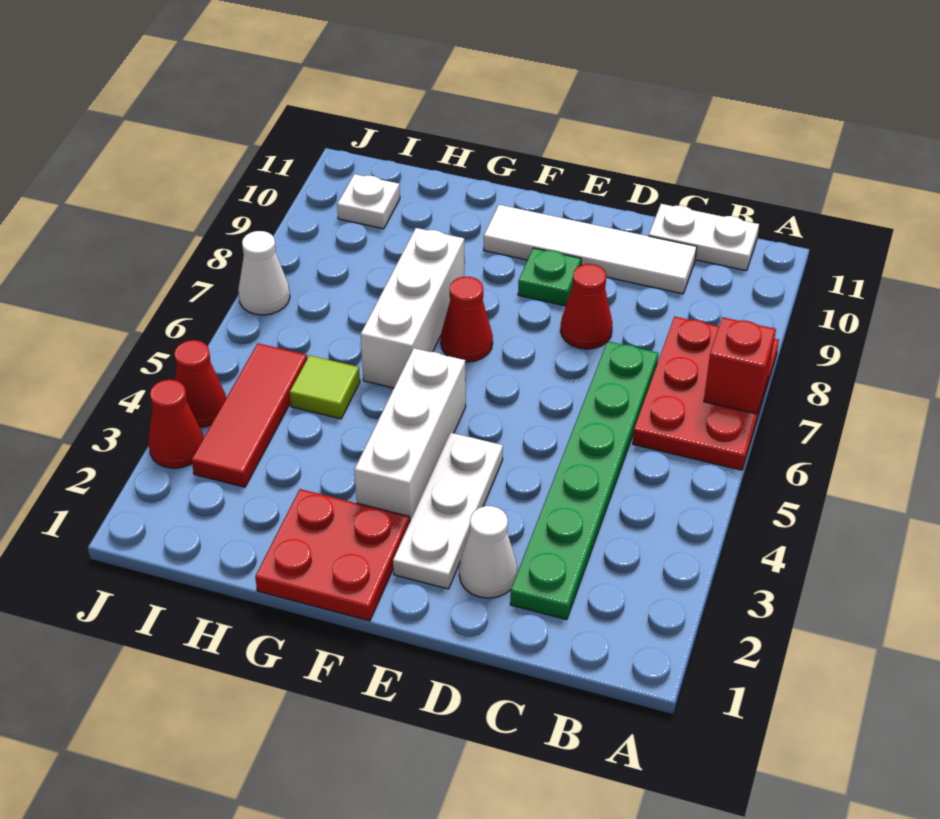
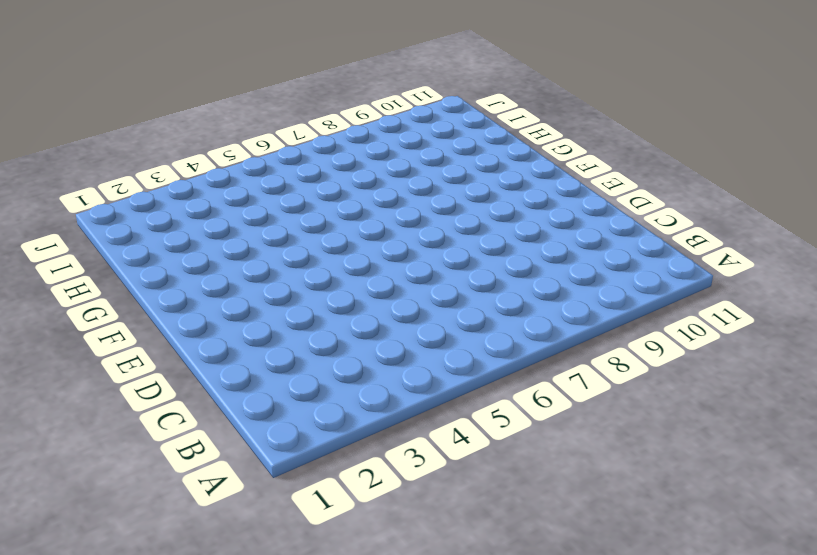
none -> red 2x3 plate [633,317,779,470]
none -> white 1x2 plate [649,204,759,271]
none -> green 1x6 plate [510,341,658,620]

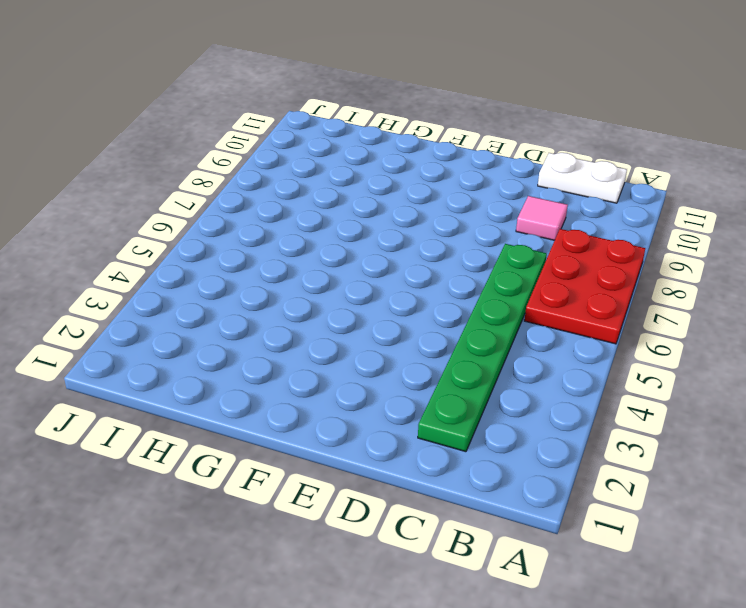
pink 1x1 tile [516,196,568,240] -> none
none -> white 1x4 tile [484,205,697,294]
none -> white 1x1 cone [459,506,517,598]
none -> red 1x1 cone [561,264,613,349]

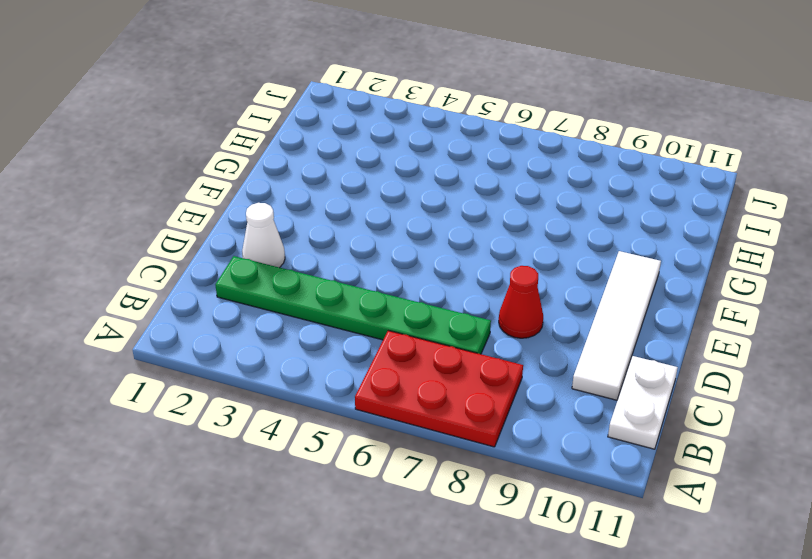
none -> white 1x3 plate [393,433,503,589]
none -> green 1x1 plate [518,248,581,306]
none -> red 2x2 plate [255,489,410,621]

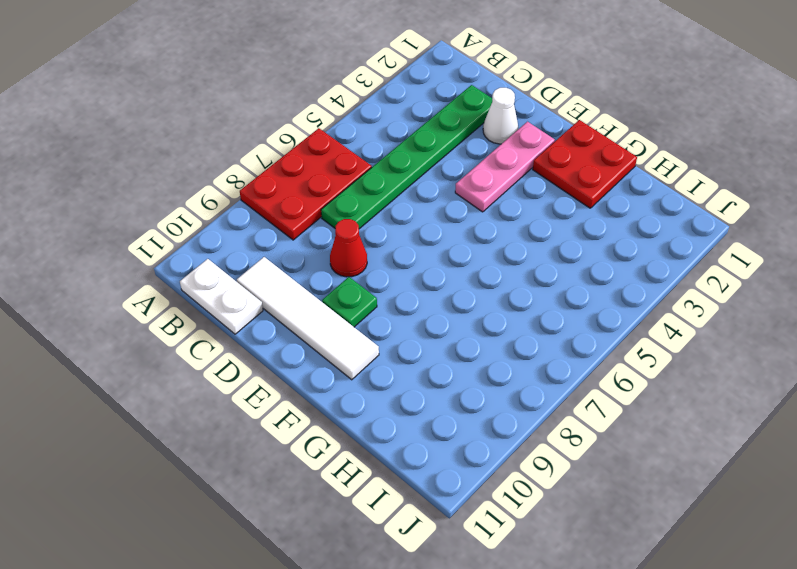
pink 1x3 plate [455,122,555,212] -> white 1x3 plate [393,433,503,589]
none -> white 1x3 brick [354,348,466,521]
none -> red 1x1 cone [441,277,493,362]
none -> white 1x3 brick [361,228,464,388]

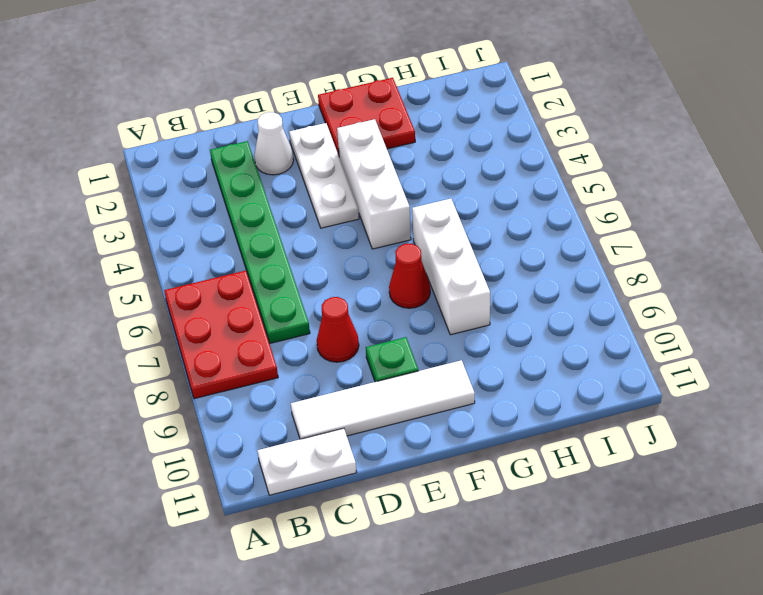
none -> lime 1x1 tile [290,355,360,419]
none -> red 1x3 tile [192,343,307,487]
none -> white 1x1 plate [337,174,400,229]

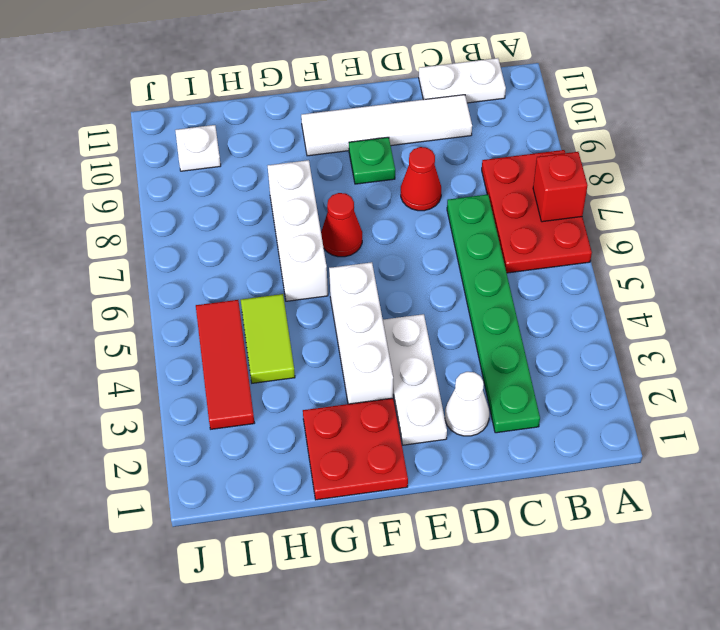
lime 1x2 tile [241,294,295,383] -> lime 1x1 tile [290,355,360,419]
none -> red 1x1 cone [149,380,203,468]
none -> red 1x1 cone [174,340,226,427]
none -> white 1x1 cone [238,231,290,315]

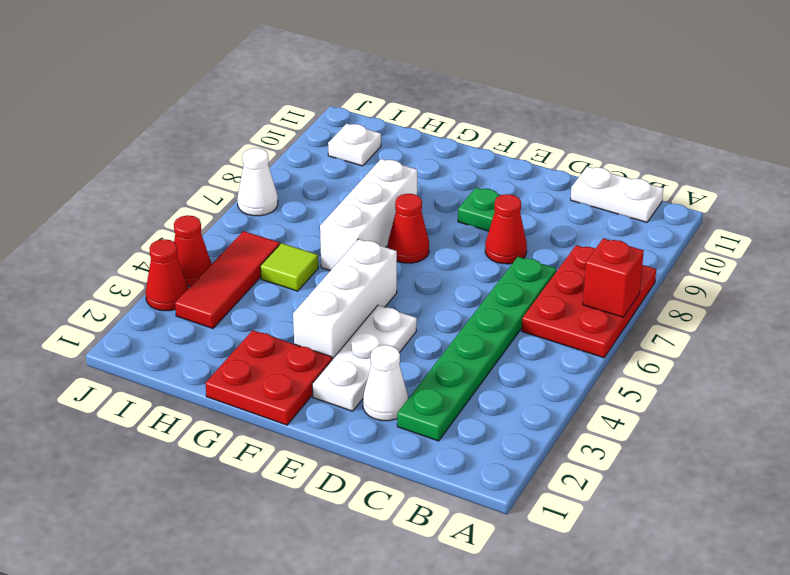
none -> white 1x4 tile [484,205,697,294]

